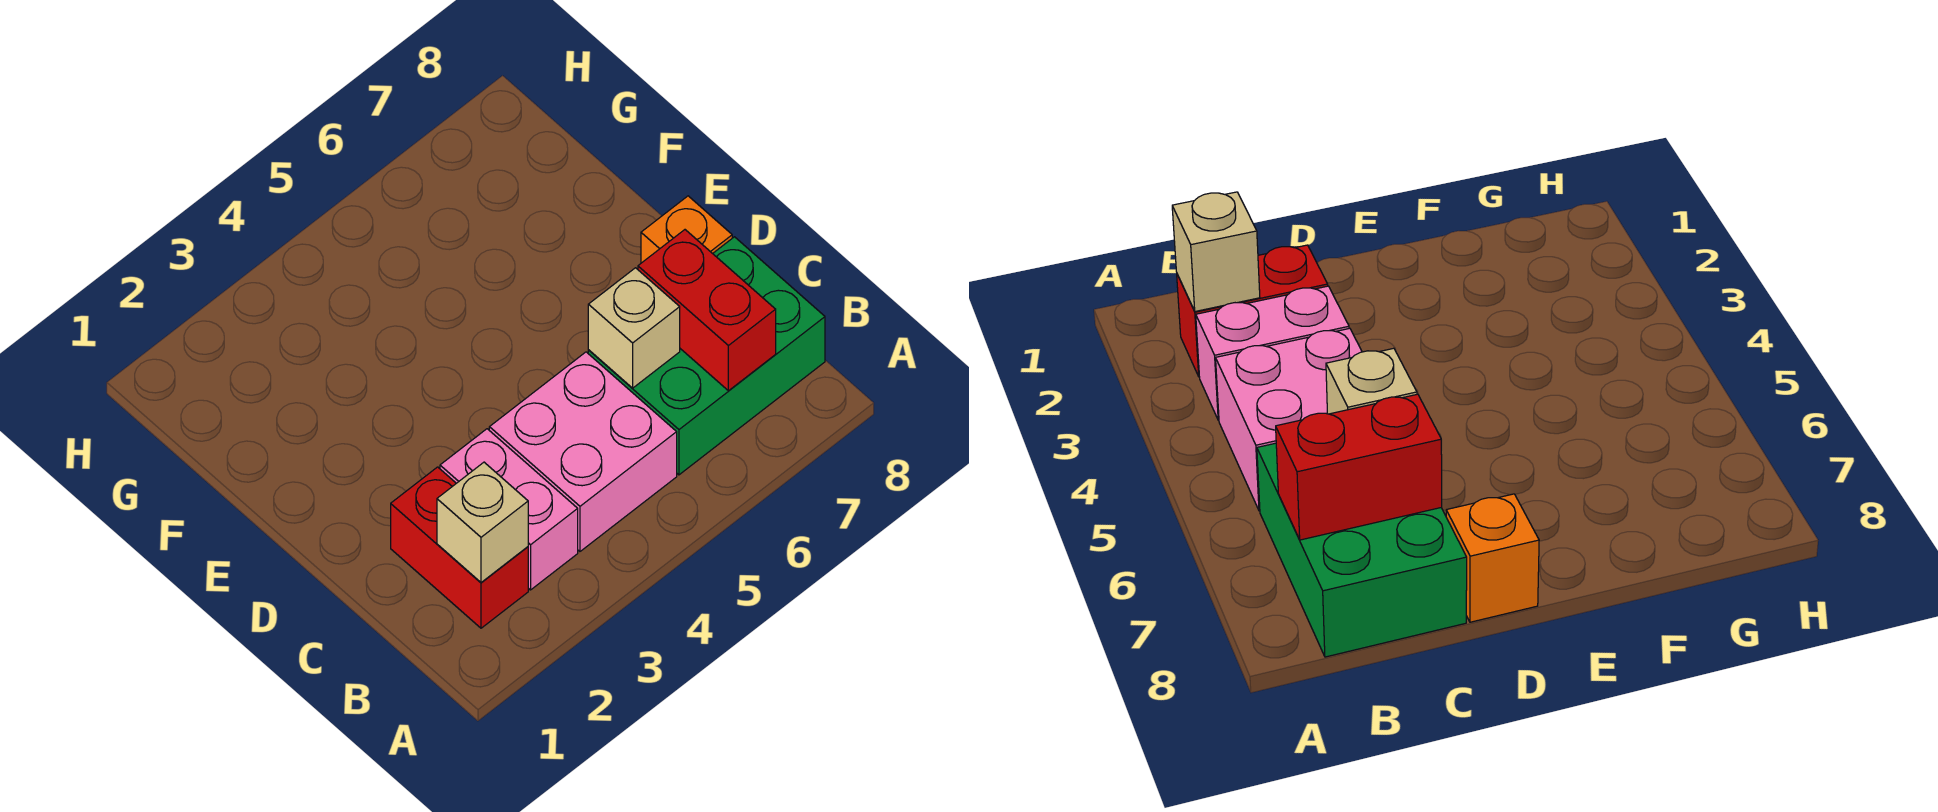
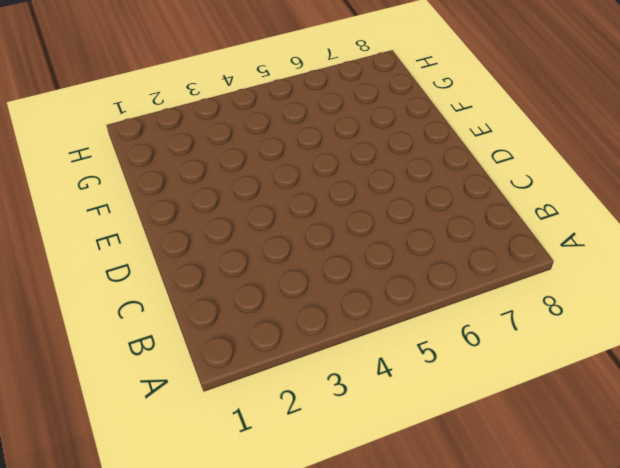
none -> red 1x2 brick [391,467,528,628]
none -> pink 1x2 brick [440,429,578,590]

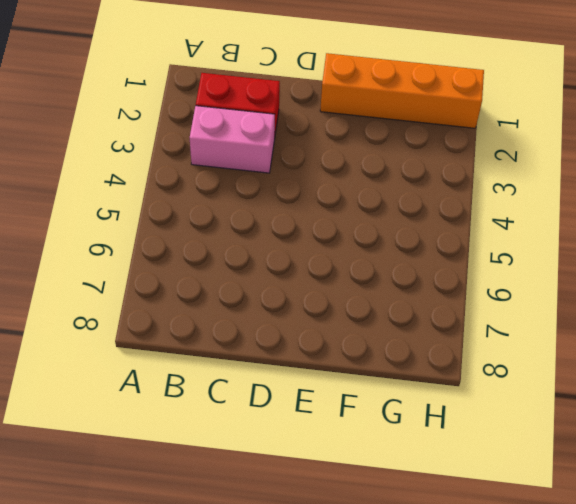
orange 1x4 brick [320,53,484,128] -> none
none -> pink 2x2 brick [489,352,677,551]
none -> green 2x3 brick [588,237,825,475]

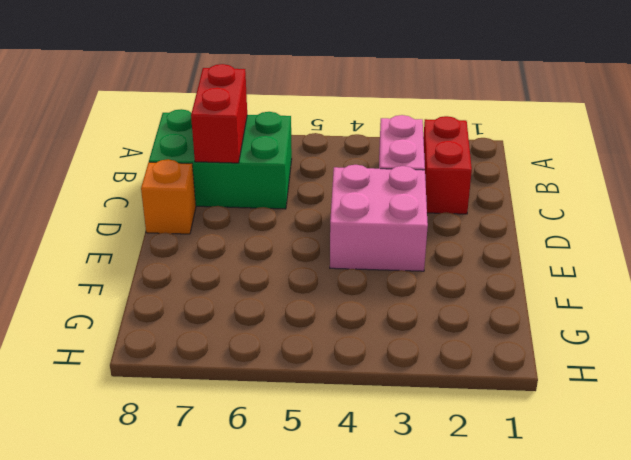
pink 2x2 brick [330,165,428,271] -> pink 2x2 brick moved to [489,352,677,551]
none -> tan 1x1 brick [437,462,528,582]
none -> tan 1x1 brick [588,268,680,388]

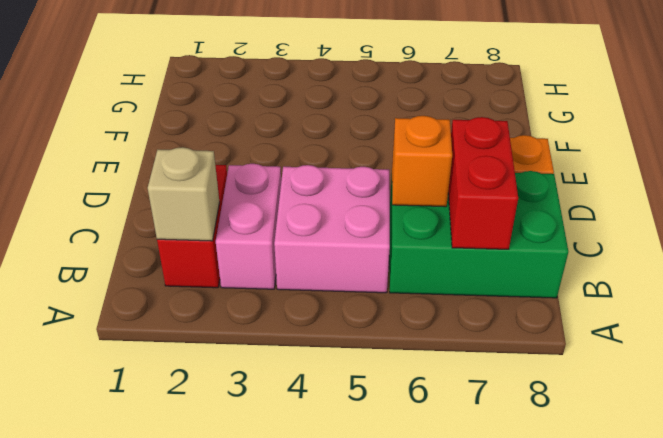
orange 1x1 brick [392,116,452,207] -> tan 1x1 brick [588,268,680,388]

